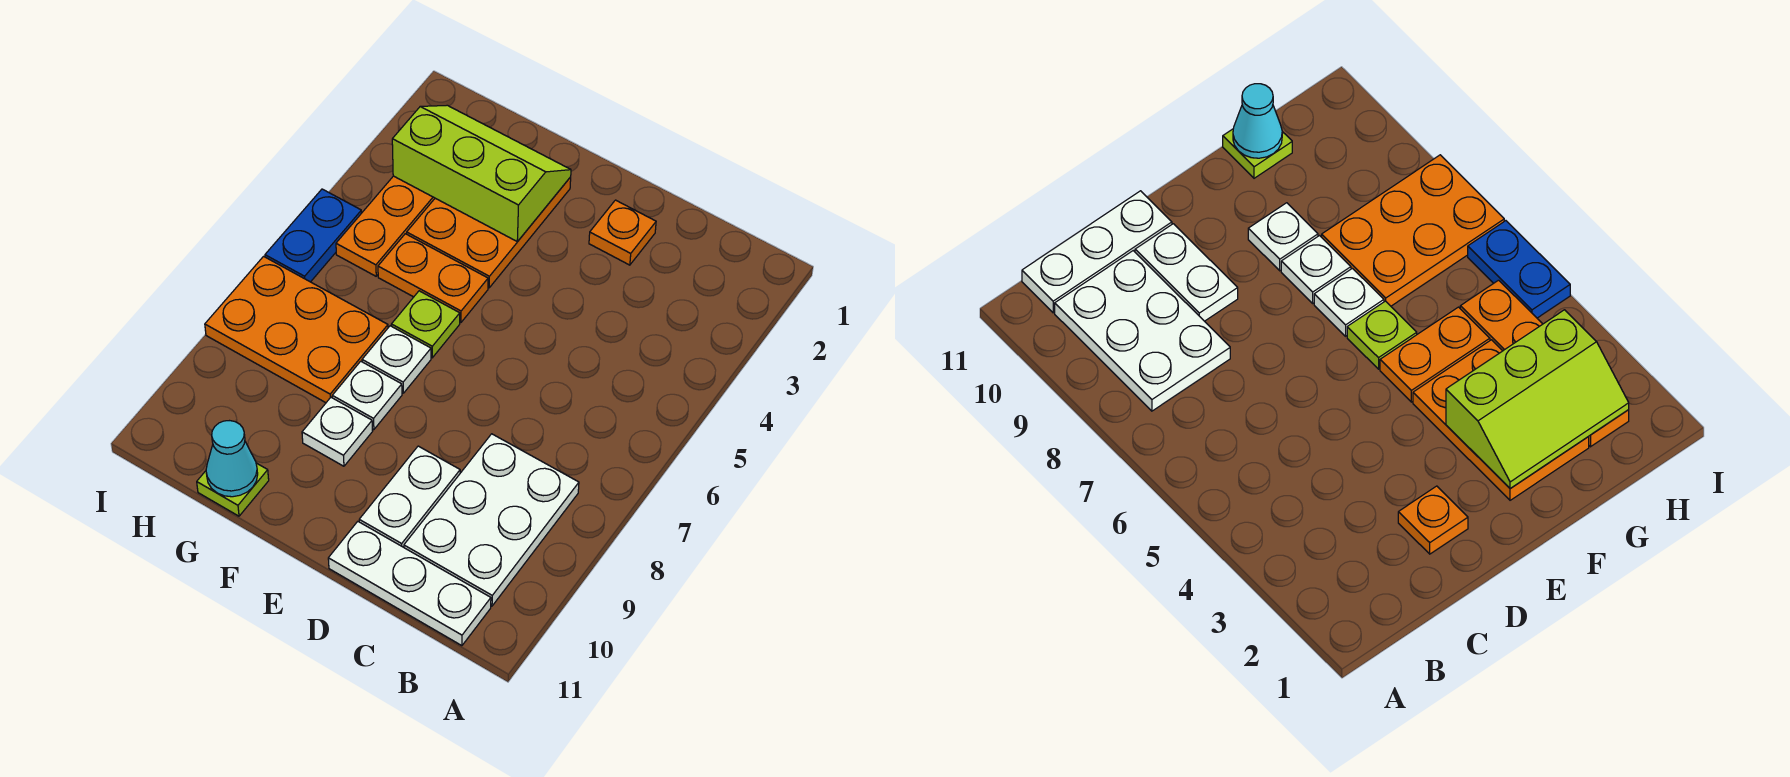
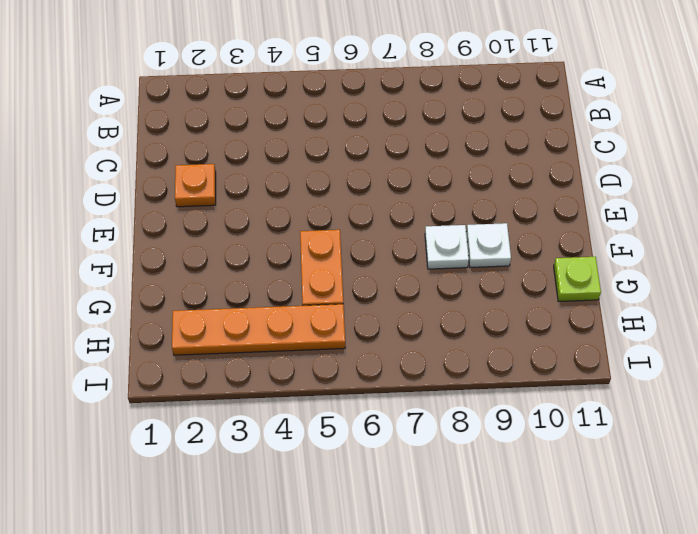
none -> white 2x3 plate [404,434,579,606]
none -> white 1x3 plate [328,522,491,646]
none -> white 1x2 plate [359,446,460,547]

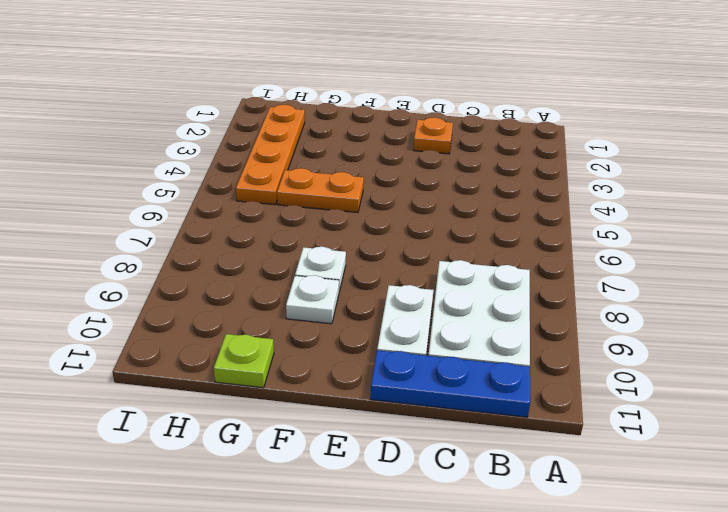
blue 1x3 plate [370,350,530,417] -> white 1x3 plate [328,522,491,646]
none -> orange 2x3 plate [407,177,571,288]
none -> lime 1x1 plate [391,291,460,358]
none -> white 1x1 plate [362,326,431,393]

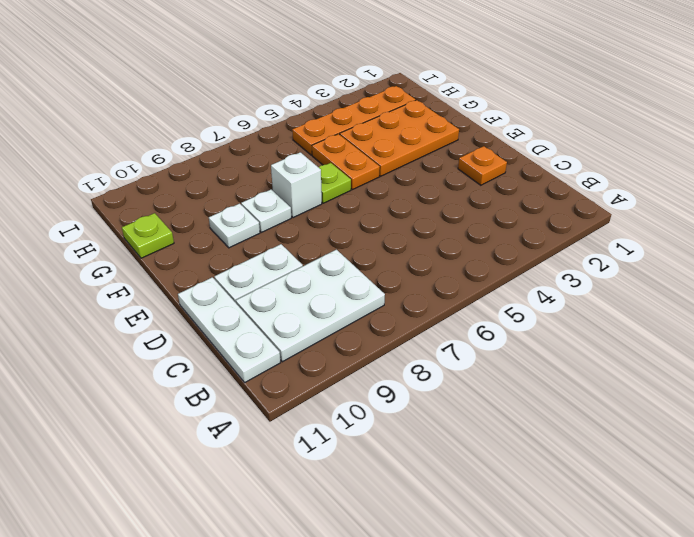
white 1x1 brick [271,152,322,218] -> white 1x1 plate [362,326,431,393]
none -> orange 2x3 plate [205,256,388,403]
none -> blue 1x2 plate [265,189,362,282]
none -> lime 2x3 slope [392,105,571,242]

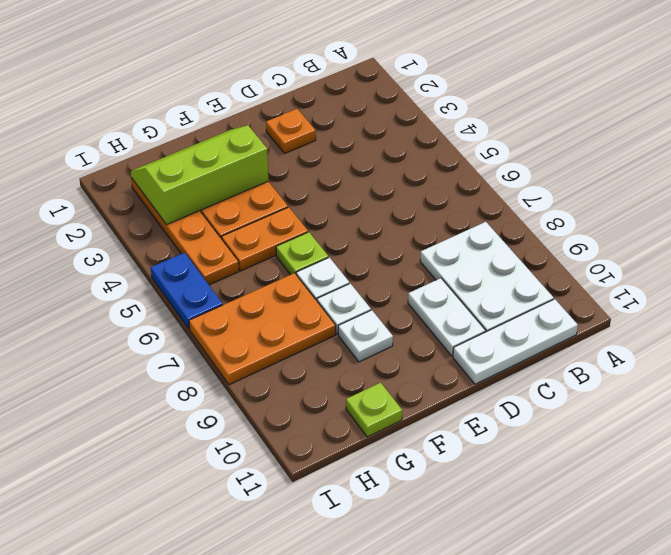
none -> cyan 1x1 cone [206,421,258,497]

